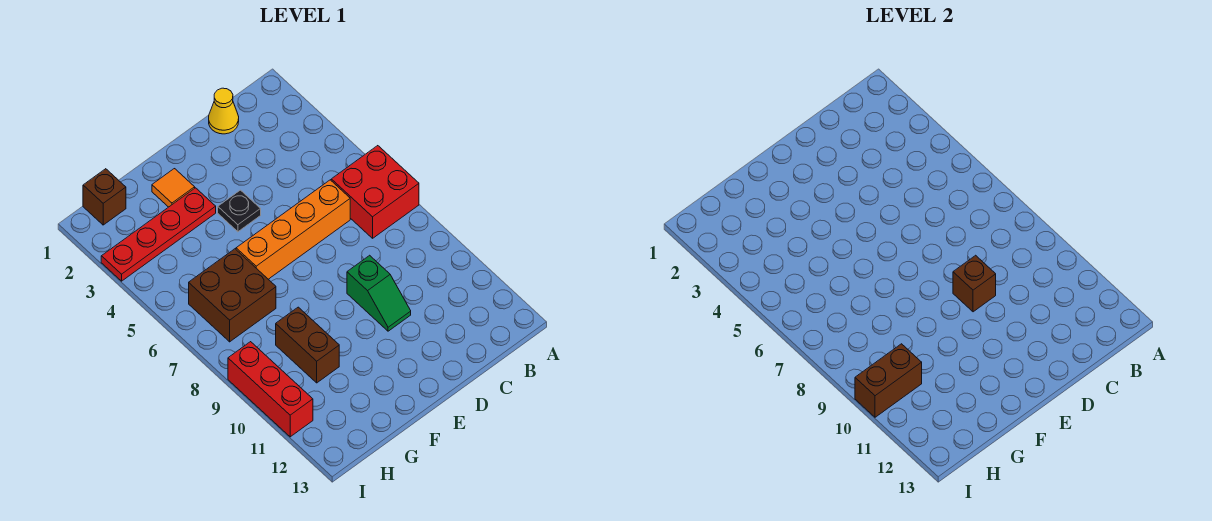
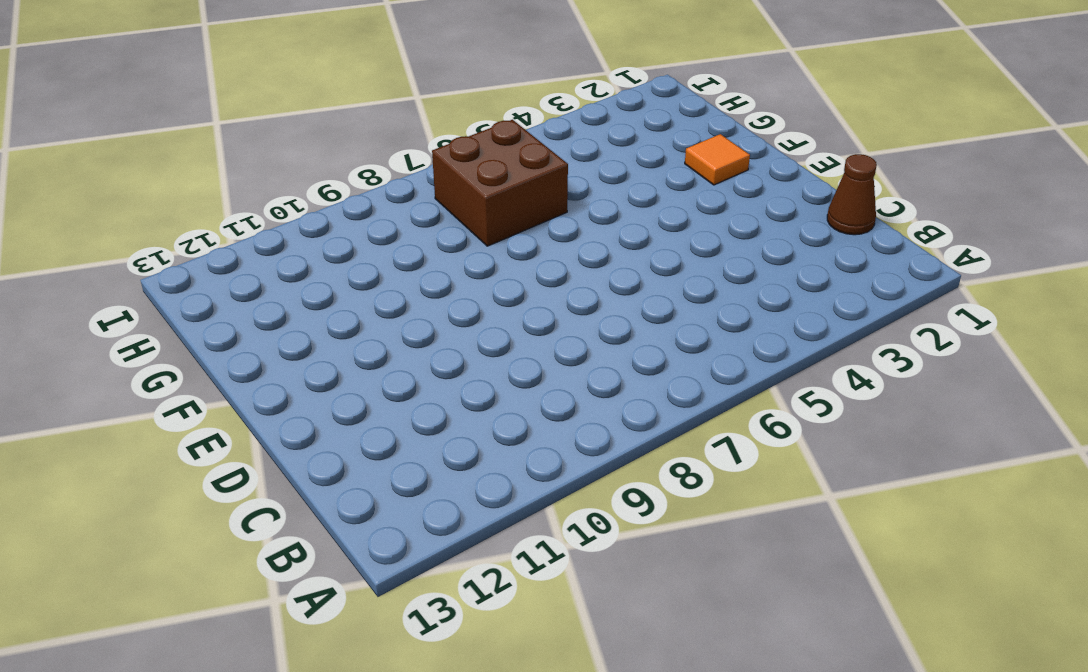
brown 1x1 cone [827,154,877,235] -> yellow 1x1 cone [209,88,239,134]
none -> red 2x2 brick [331,146,419,238]
none -> orange 1x4 brick [236,180,350,279]
none -> green 1x2 slope [347,255,411,331]

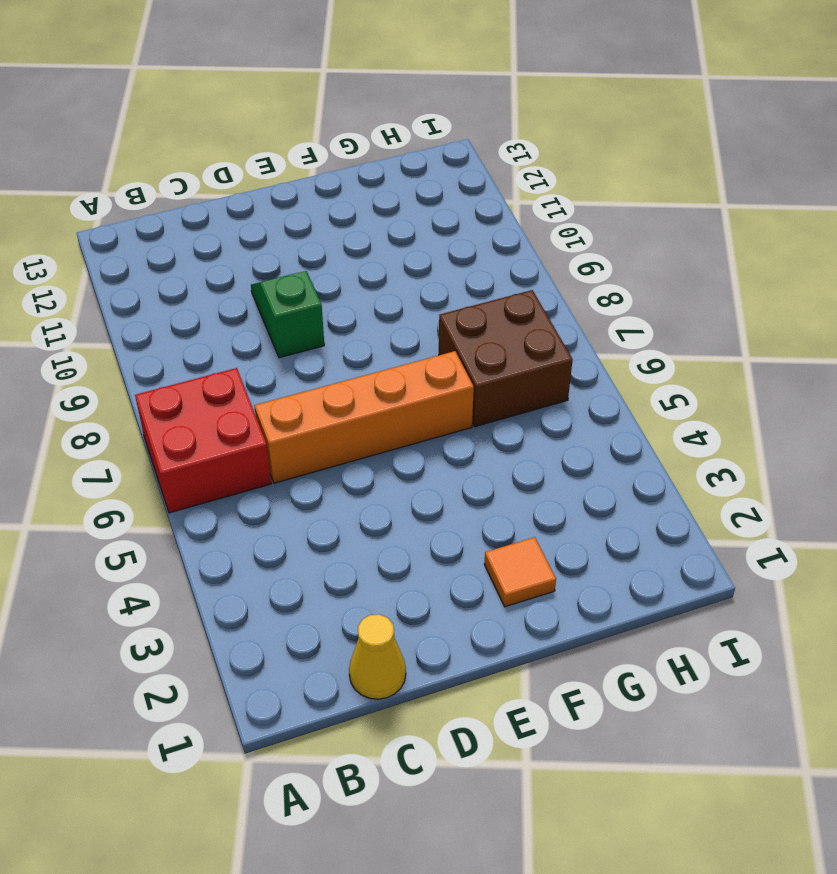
none -> black 1x1 plate [218,190,261,232]
none -> red 1x4 plate [101,188,216,281]
none -> brown 1x2 brick [276,307,339,383]

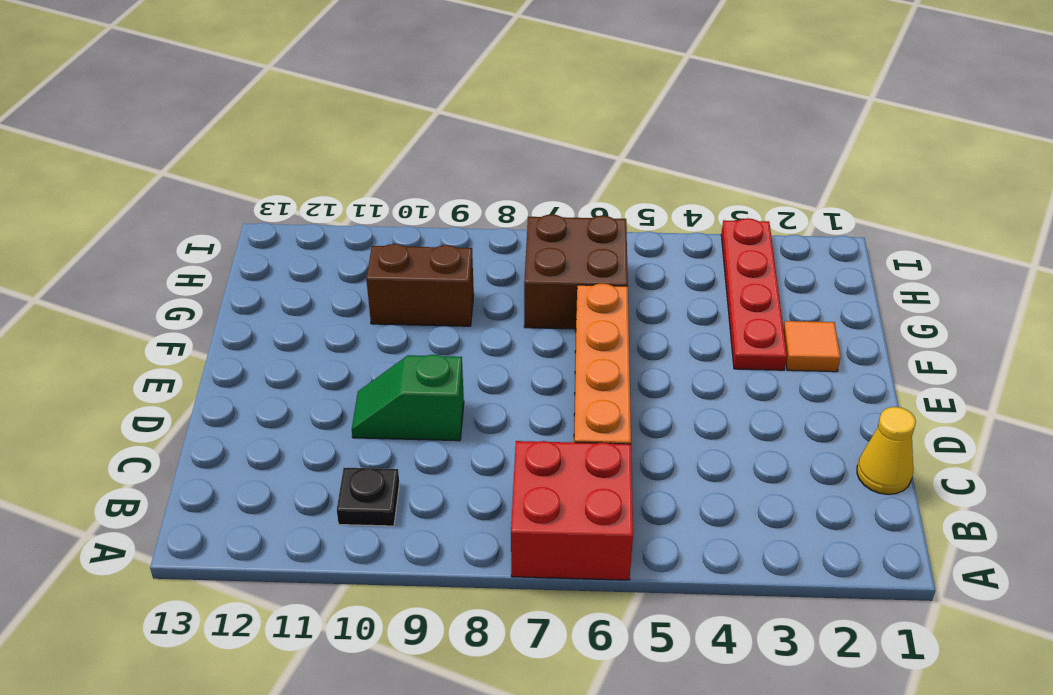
black 1x1 plate [337,468,399,526] -> black 1x1 plate moved to [218,190,261,232]
none -> brown 1x1 brick [83,169,126,225]
none -> red 1x3 brick [228,342,313,437]
none -> brown 1x1 brick [953,255,996,312]

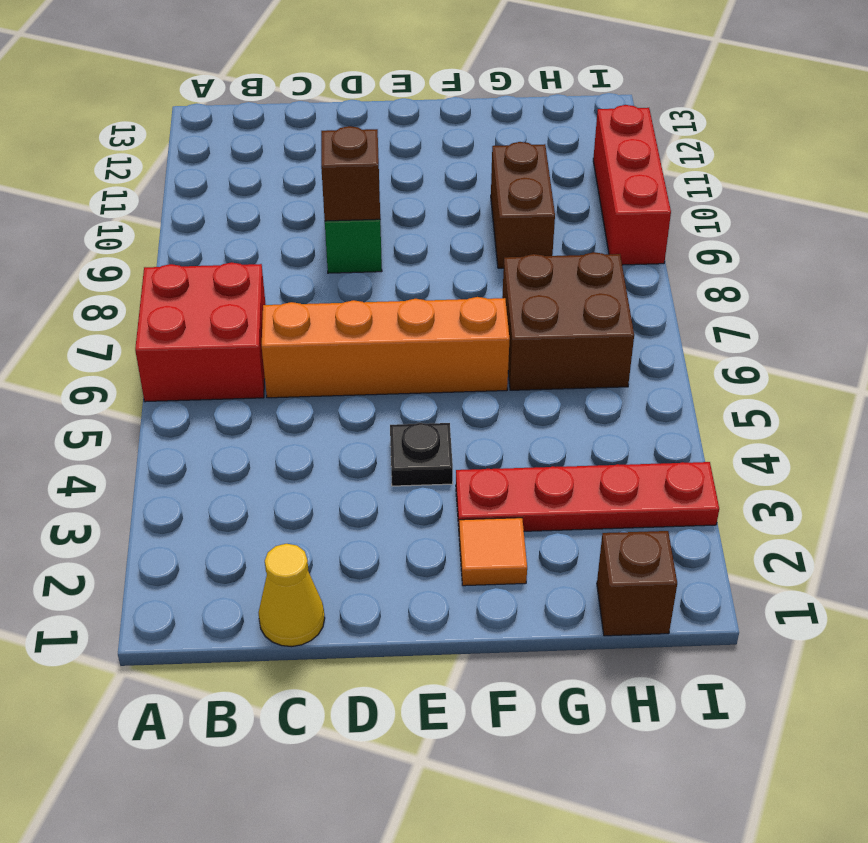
none -> brown 1x2 brick [855,344,922,417]

